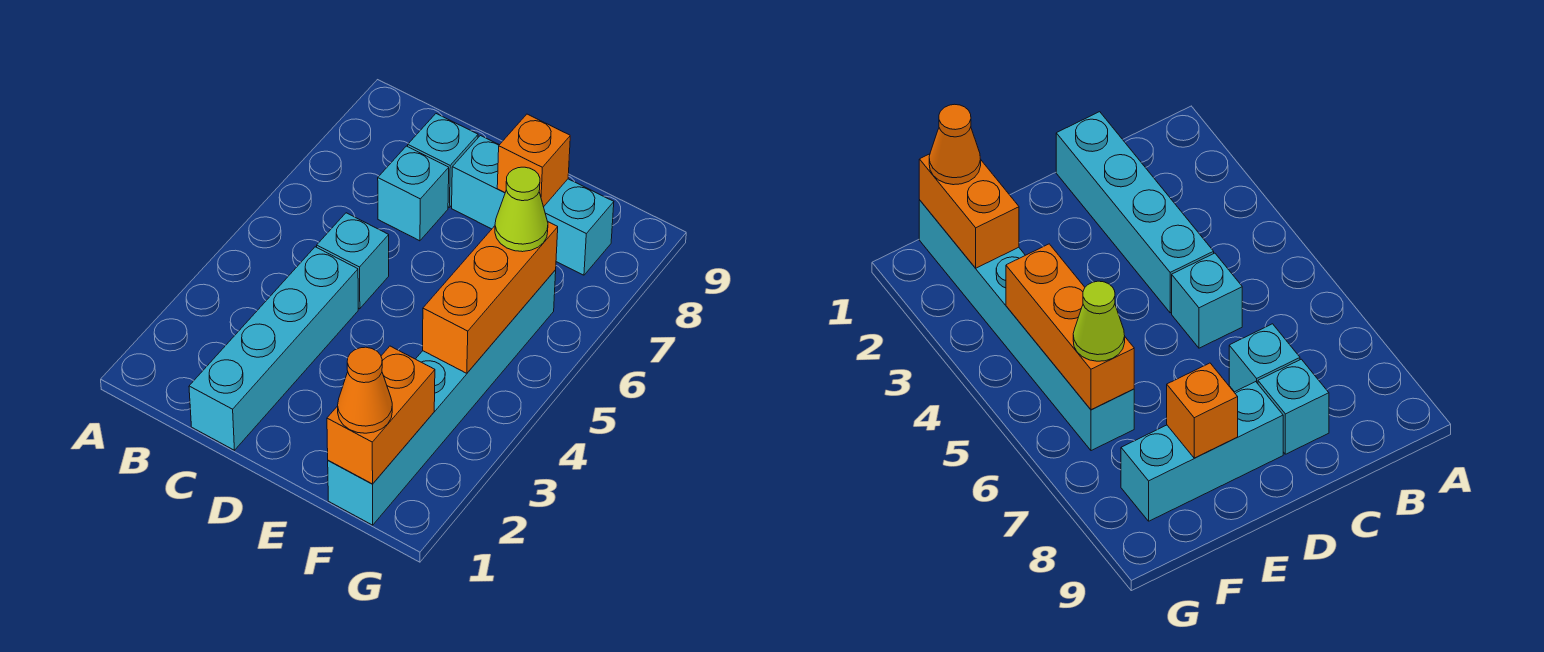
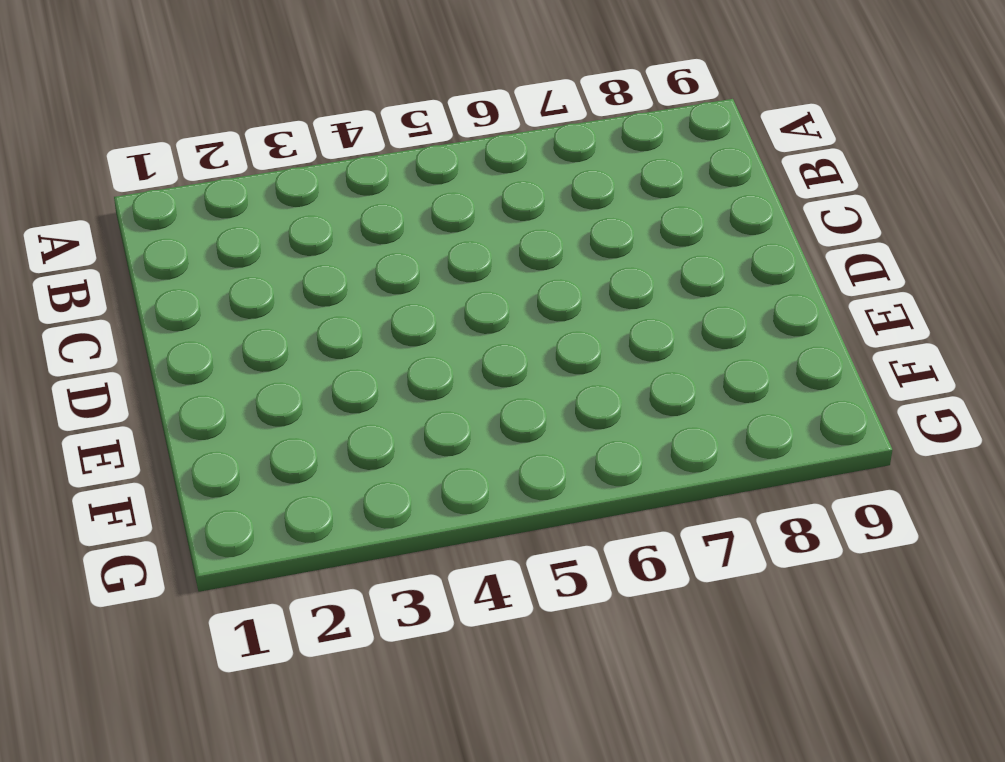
none -> cyan 1x4 brick [189,247,358,450]
none -> cyan 1x1 brick [317,213,389,309]

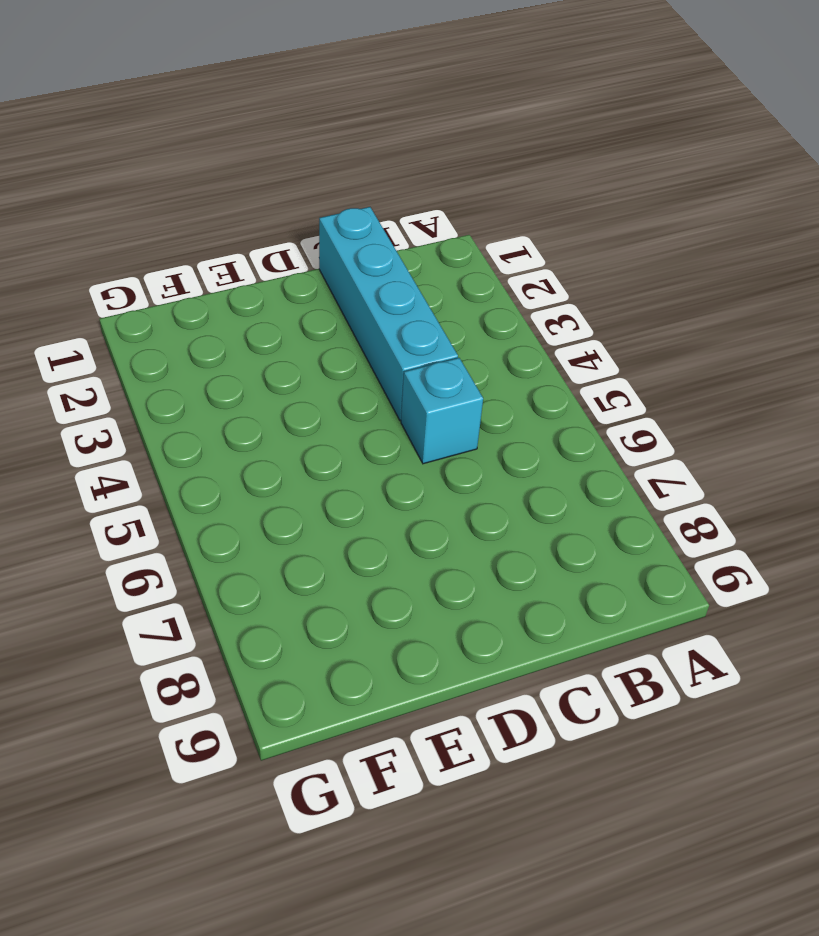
none -> cyan 1x1 brick [378,146,449,241]
none -> cyan 1x1 brick [408,114,478,207]

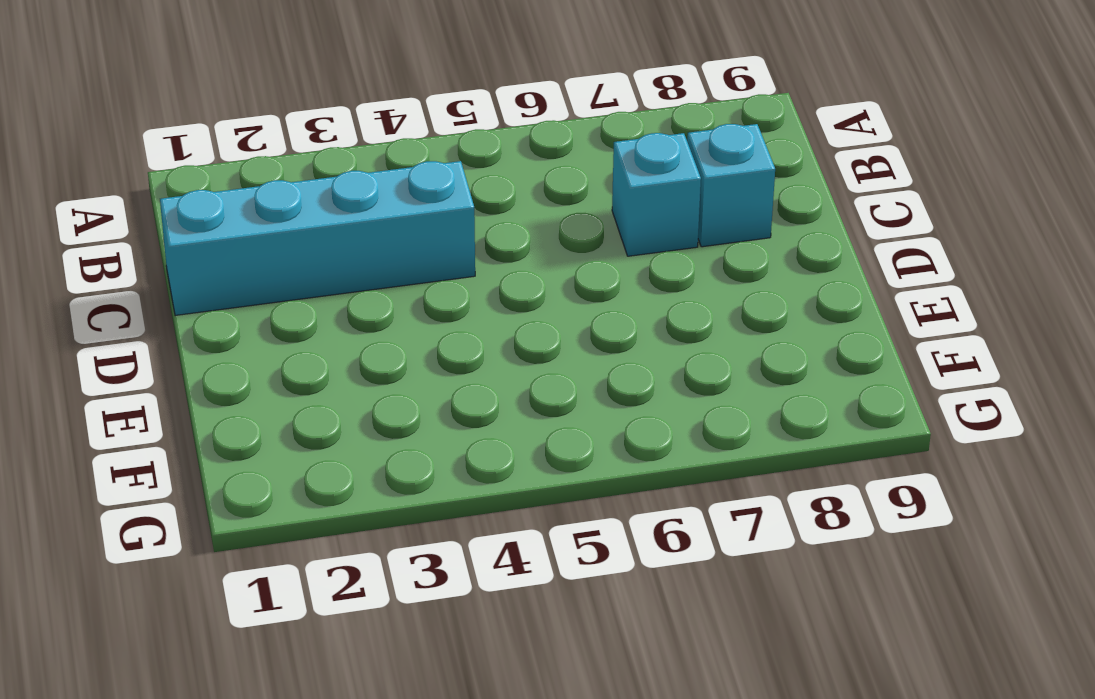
none -> cyan 1x1 brick [317,213,389,309]
none -> cyan 1x3 brick [452,136,614,275]

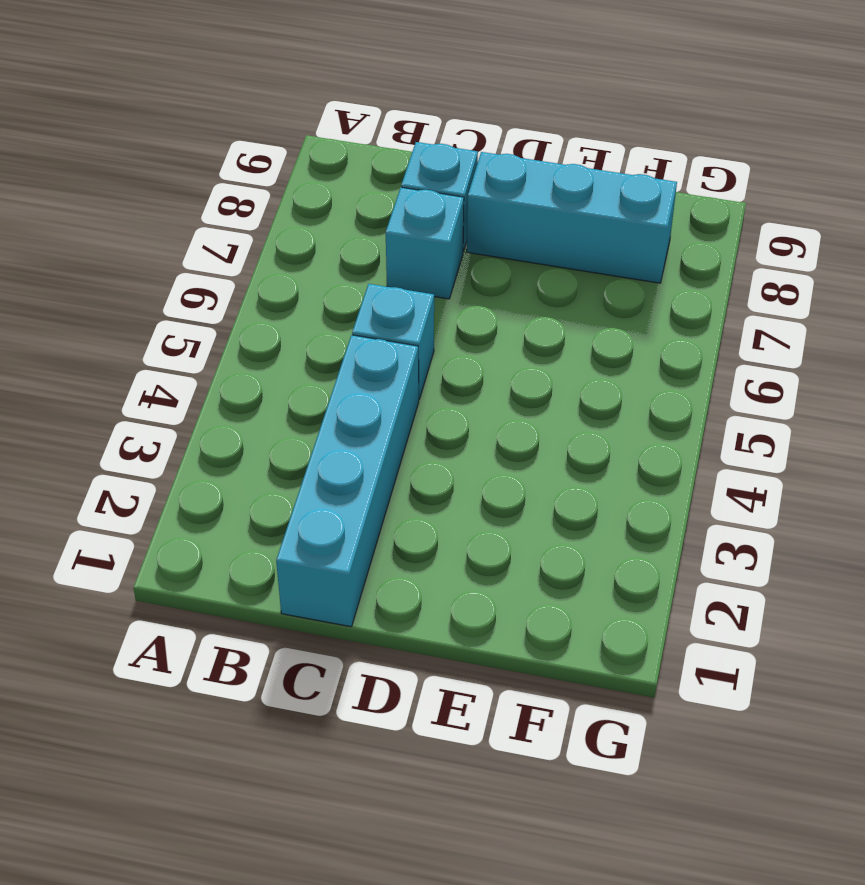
none -> cyan 1x6 brick [328,270,556,525]
none -> orange 1x1 brick [497,114,570,207]

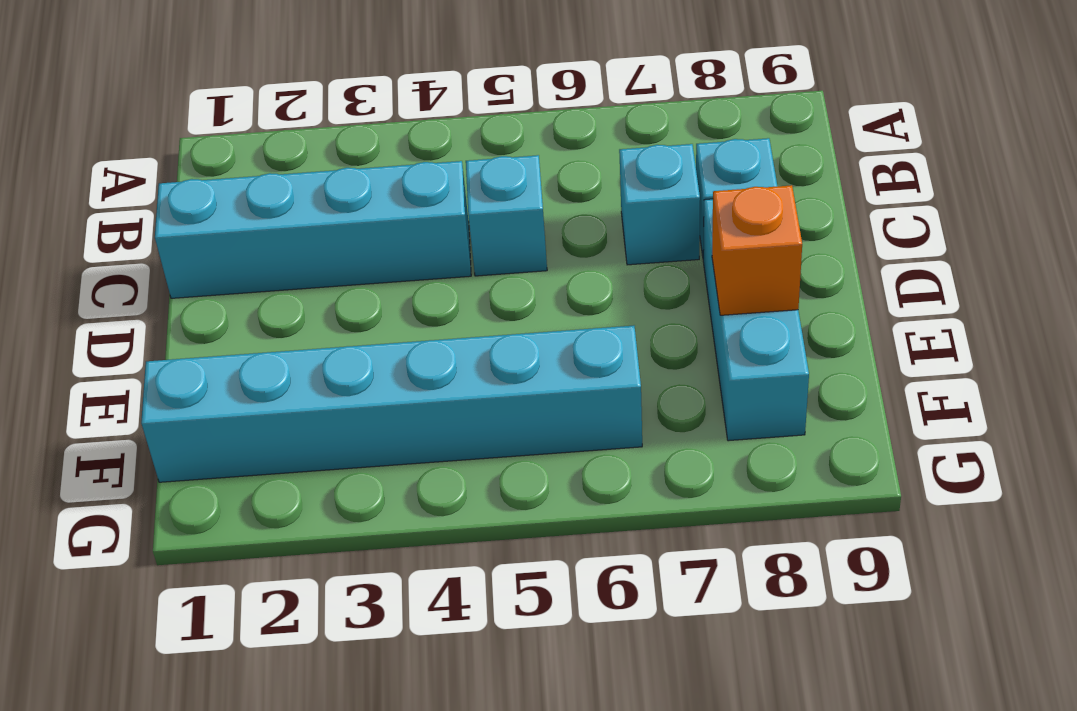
none -> orange 1x2 brick [327,346,435,484]
none -> orange 1x3 brick [423,222,558,373]

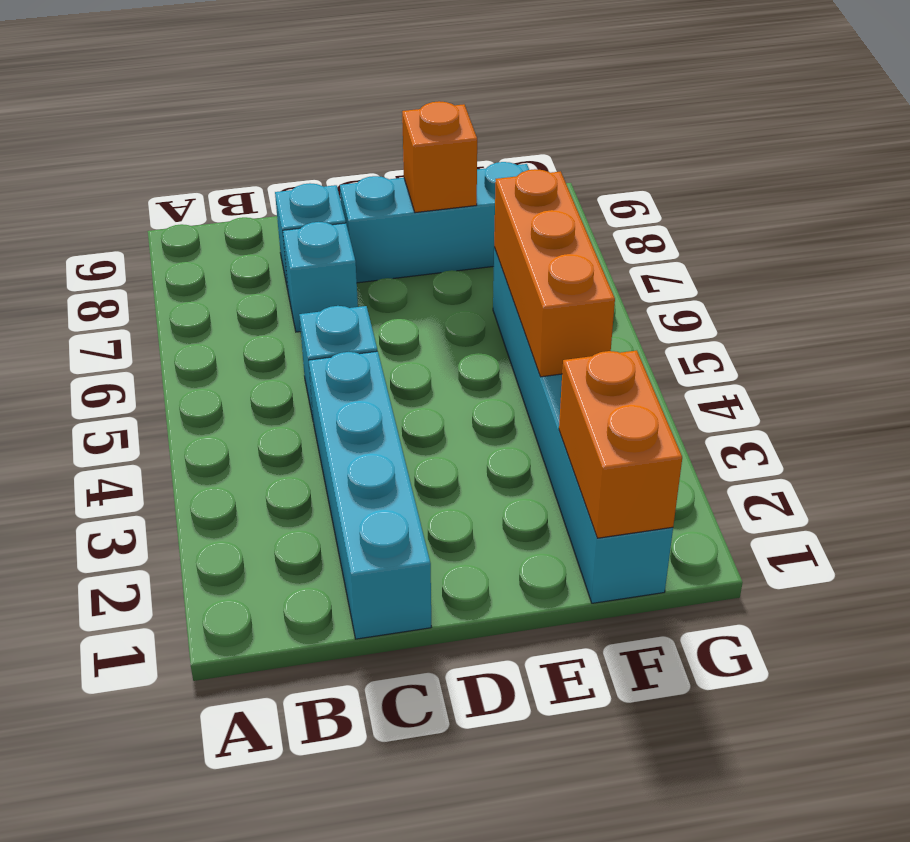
none -> orange 1x1 cone [338,347,392,433]
none -> lime 1x1 cone [495,167,548,252]

